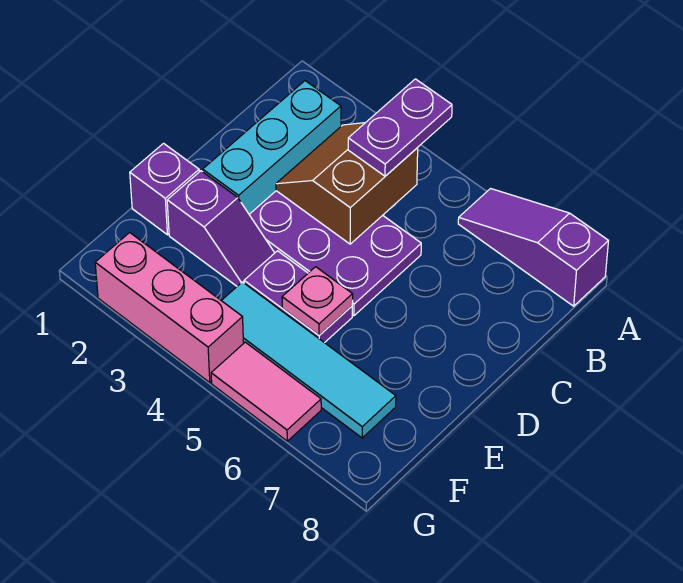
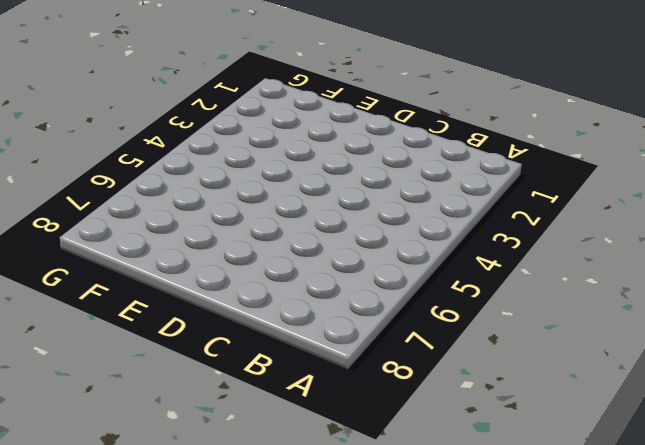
none -> purple 1x3 slope [458,189,608,306]
none -> cyan 1x3 brick [203,81,341,214]
none -> purple 2x3 plate [249,191,421,316]

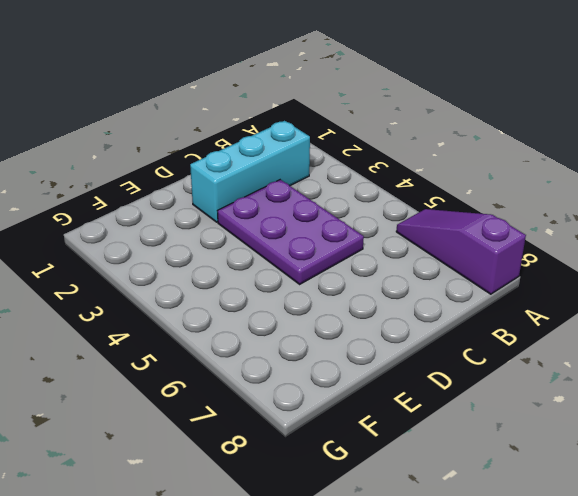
none -> purple 1x1 brick [130,143,199,235]
none -> purple 1x2 slope [167,171,274,286]
none -> purple 1x2 plate [244,251,352,343]

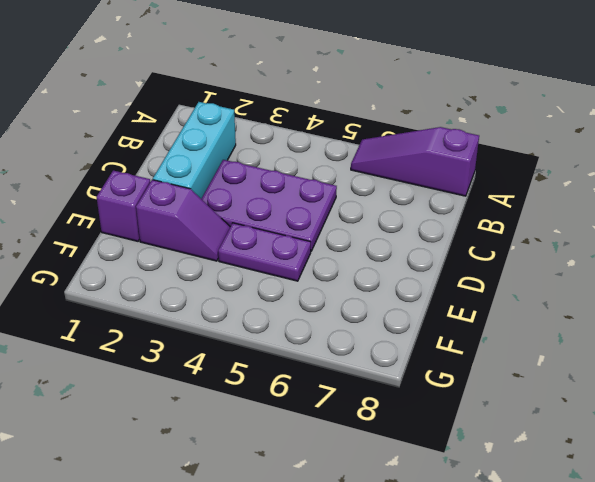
none -> cyan 1x4 tile [221,282,396,438]
none -> pink 1x3 brick [95,233,243,382]
none -> pink 1x2 tile [211,342,321,441]

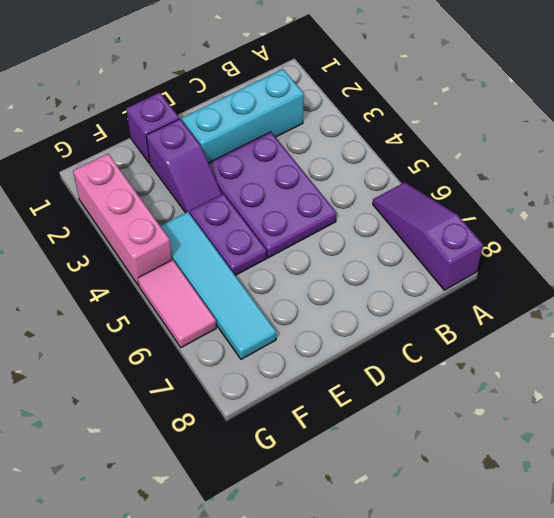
none -> brown 2x2 slope [276,123,418,244]
none -> pink 1x1 plate [282,267,353,335]
none -> purple 1x2 plate [348,79,452,176]

